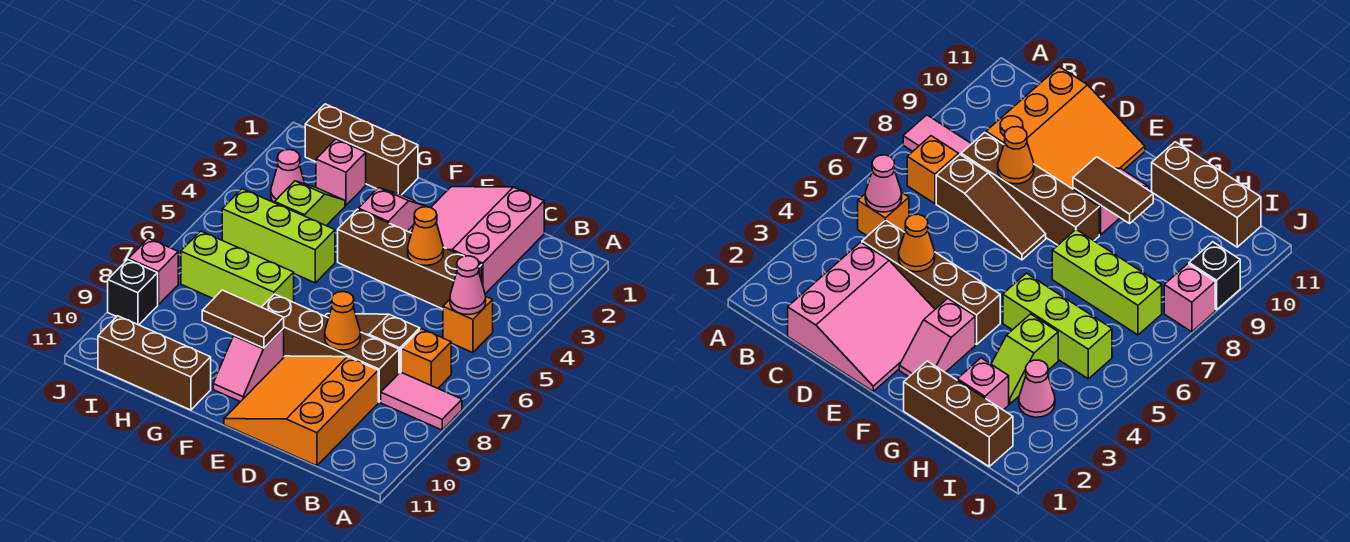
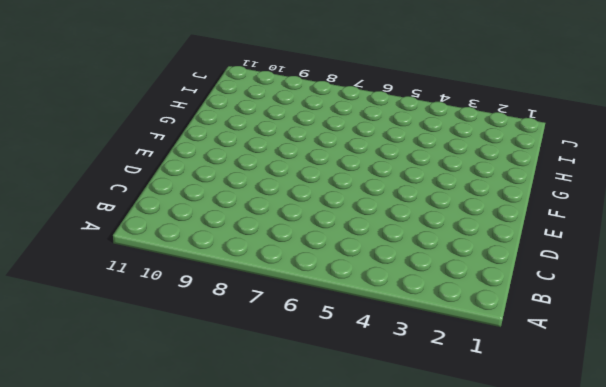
none -> pink 1x2 tile [381,372,462,430]
none -> orange 1x1 brick [443,297,493,353]
none -> orange 1x1 brick [401,329,451,388]

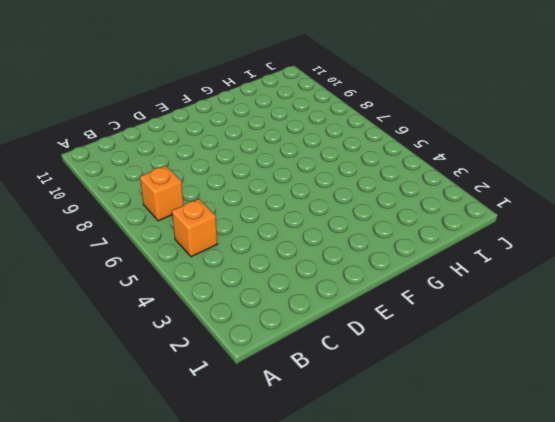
none -> pink 1x2 tile [381,372,462,430]
none -> pink 3x3 slope [408,187,544,294]
none -> brown 1x4 brick [338,209,482,309]

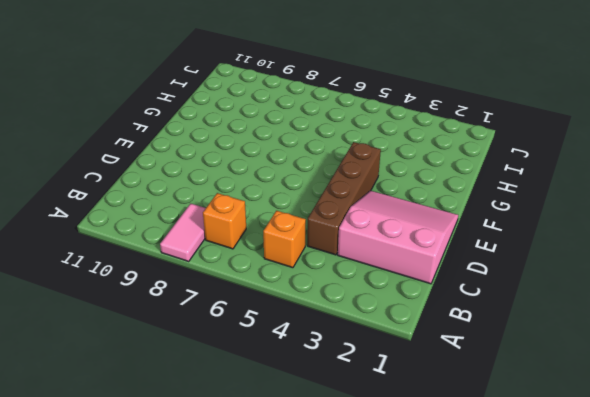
none -> brown 1x3 slope [325,314,420,373]
none -> brown 1x4 brick [262,294,399,402]
none -> orange 3x3 slope [224,356,378,466]

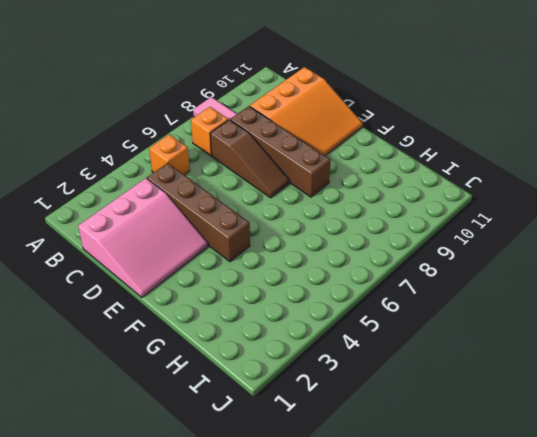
none -> pink 1x2 slope [358,188,427,231]
none -> pink 1x2 slope [213,329,284,402]
none -> brown 1x3 brick [305,104,418,195]

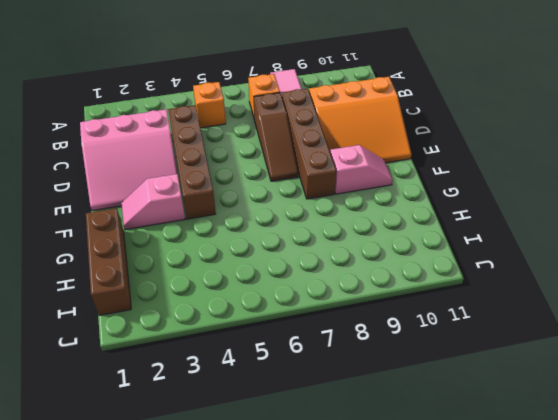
none -> lime 1x3 brick [222,189,335,283]
none -> lime 1x3 brick [181,231,294,307]
none -> brown 1x3 brick [98,316,211,410]

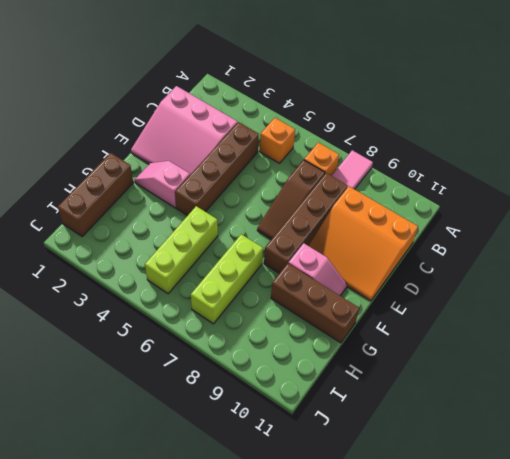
brown 1x3 brick [271,263,359,343] -> brown 1x3 brick turned to [98,316,211,410]
none -> pink 1x1 brick [316,139,366,205]
none -> lime 1x2 slope [275,181,345,226]
none -> pink 1x1 cone [271,149,305,203]

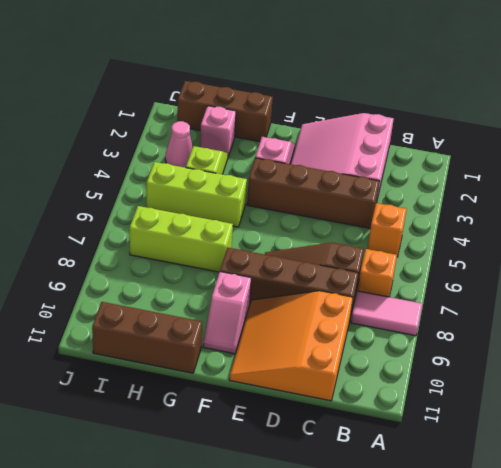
none -> pink 1x1 brick [129,238,178,305]
none -> black 1x1 brick [108,259,158,325]
none -> pink 1x1 cone [450,256,486,315]

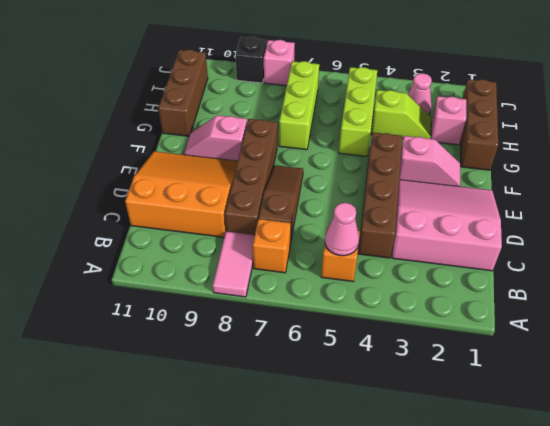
none -> orange 1x1 cone [408,207,443,266]
none -> orange 1x1 cone [325,292,361,350]
none -> brown 1x2 tile [202,290,284,348]

